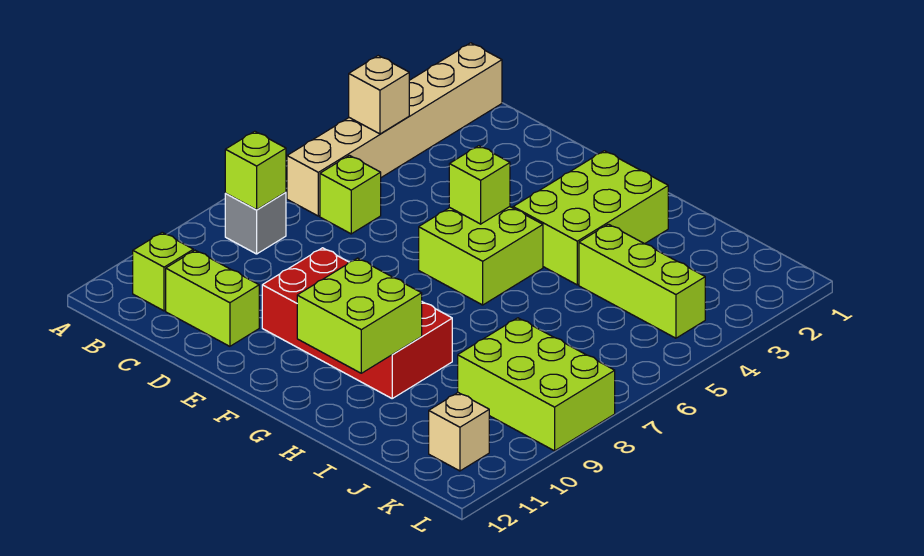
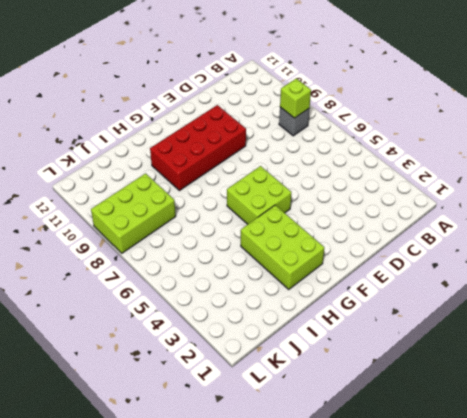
none -> tan 1x6 brick [287,43,502,216]
none -> lime 1x1 brick [133,232,193,311]
none -> lime 1x1 brick [320,155,381,234]

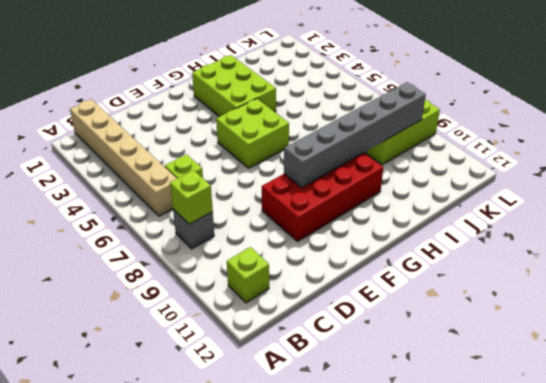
grey 1x6 brick [284,82,426,188] -> none
none -> lime 1x2 brick [166,250,259,346]
none -> lime 1x3 brick [579,224,705,338]
none -> tan 1x1 brick [429,393,489,471]

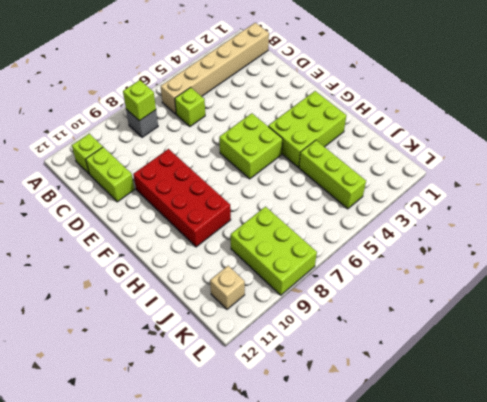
none -> tan 1x1 brick [349,56,409,134]
none -> lime 1x1 brick [449,146,510,224]
none -> lime 2x2 brick [297,258,422,373]

